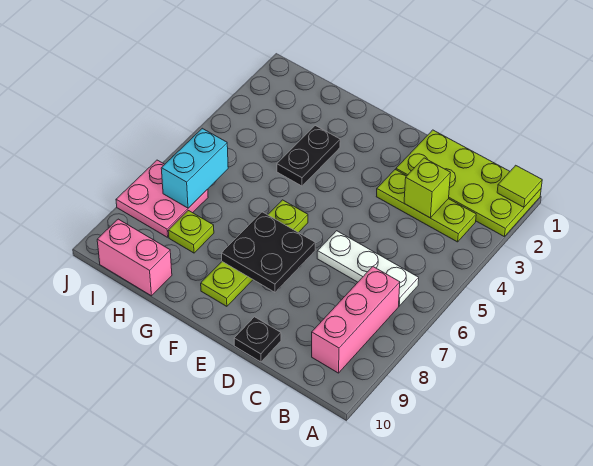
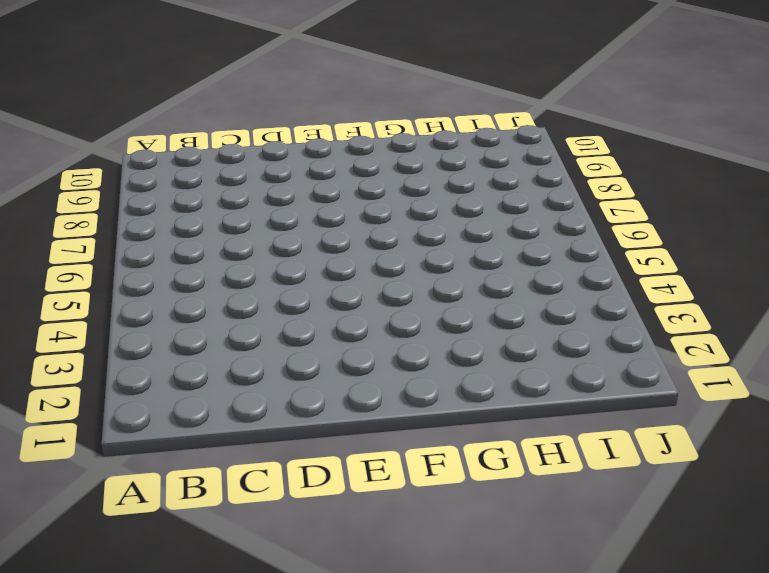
none -> lime 2x4 plate [396,130,541,237]
none -> lime 1x3 plate [376,170,476,242]
none -> white 1x3 plate [317,231,419,306]

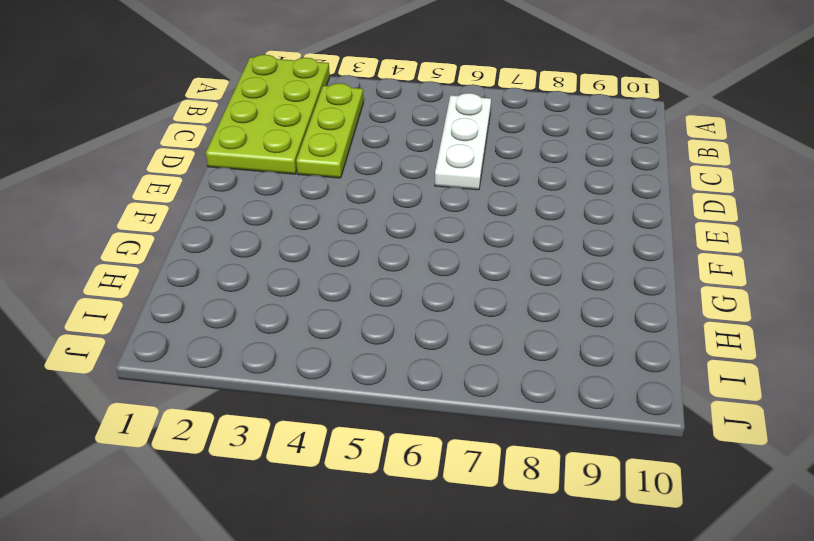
none -> pink 1x3 brick [312,267,400,373]
none -> black 1x1 plate [234,317,281,362]
none -> lime 1x4 plate [201,200,308,306]

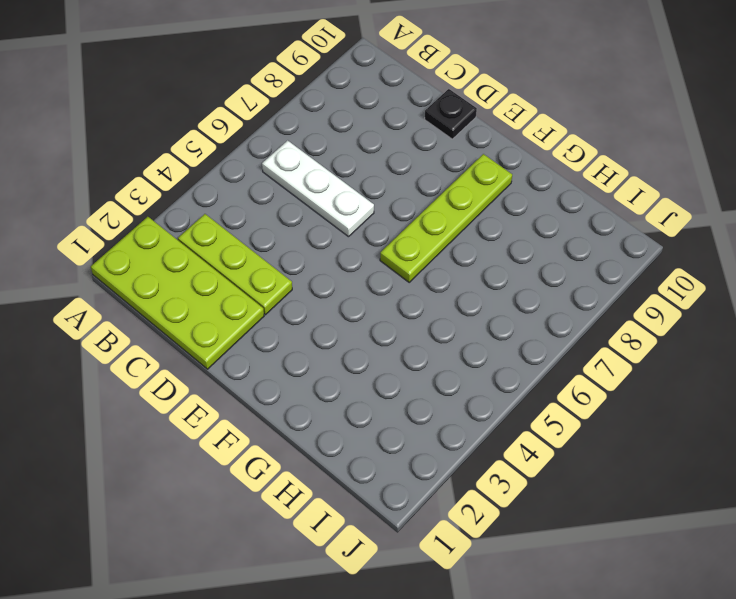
none -> pink 1x3 brick [312,267,400,373]
none -> black 1x2 plate [277,126,340,186]
none -> lime 1x1 plate [168,211,214,253]

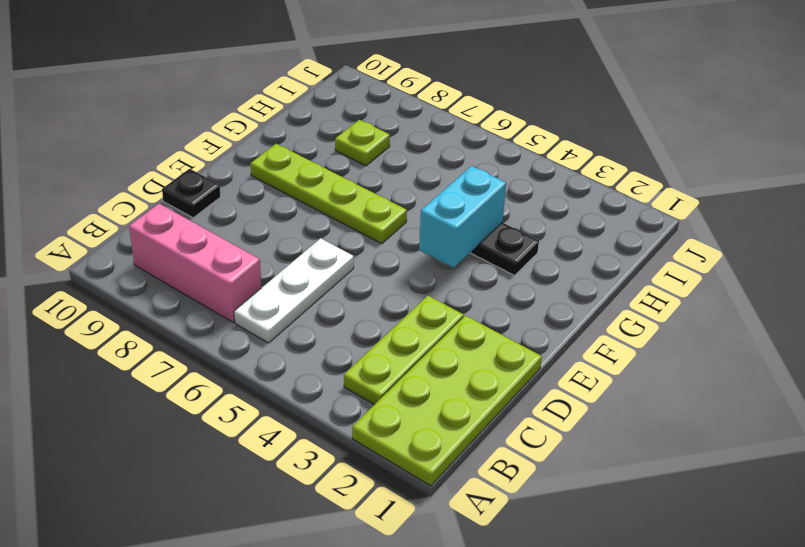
cyan 1x2 brick [419,166,506,268] -> cyan 1x2 brick turned to [161,128,228,208]
none -> pink 1x2 brick [97,219,172,296]
none -> pink 2x2 plate [116,160,208,237]
none -> lime 1x1 tile [497,165,542,207]

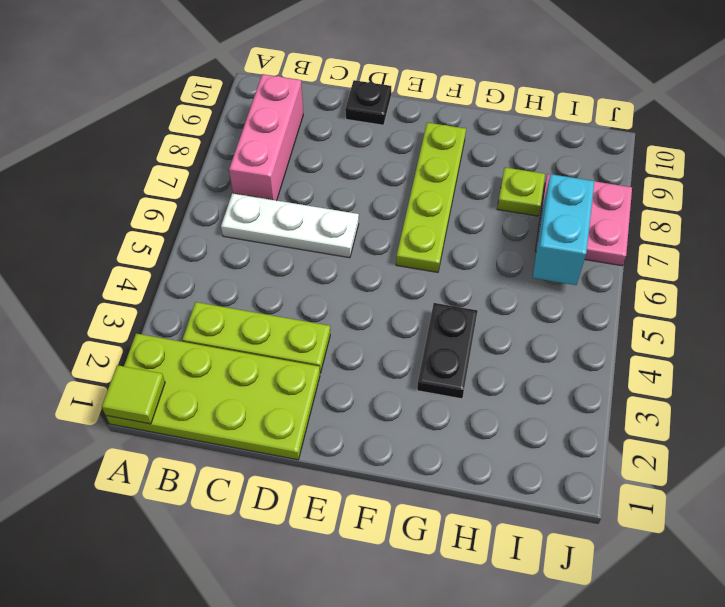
none -> pink 1x2 brick [97,219,172,296]
none -> lime 1x1 brick [404,158,450,218]
none -> black 2x2 plate [222,212,315,292]

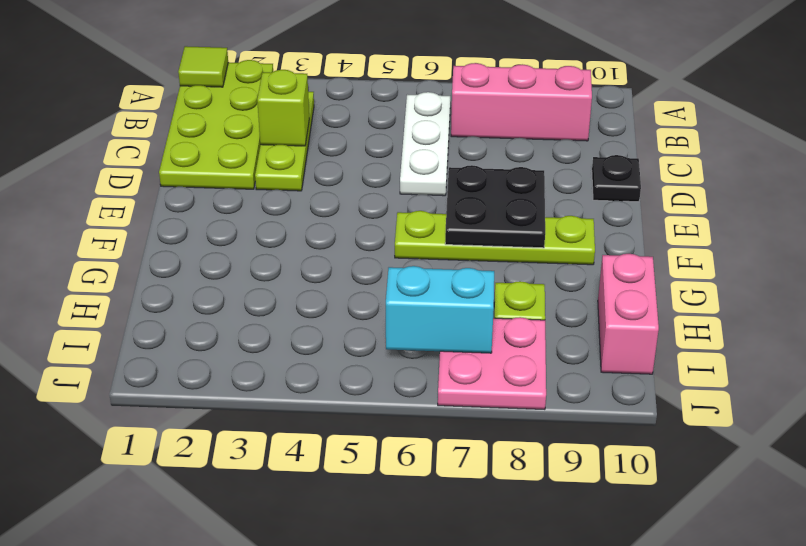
none -> black 1x2 plate [277,126,340,186]

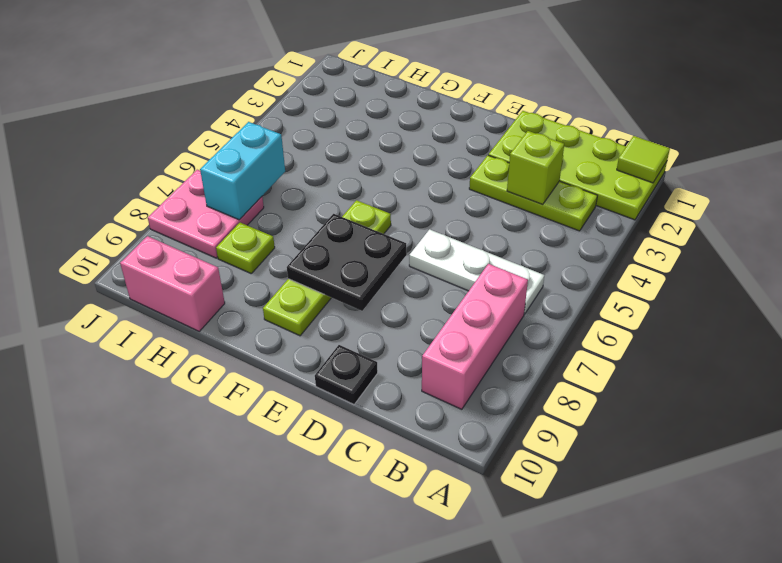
none -> black 1x2 plate [277,126,340,186]

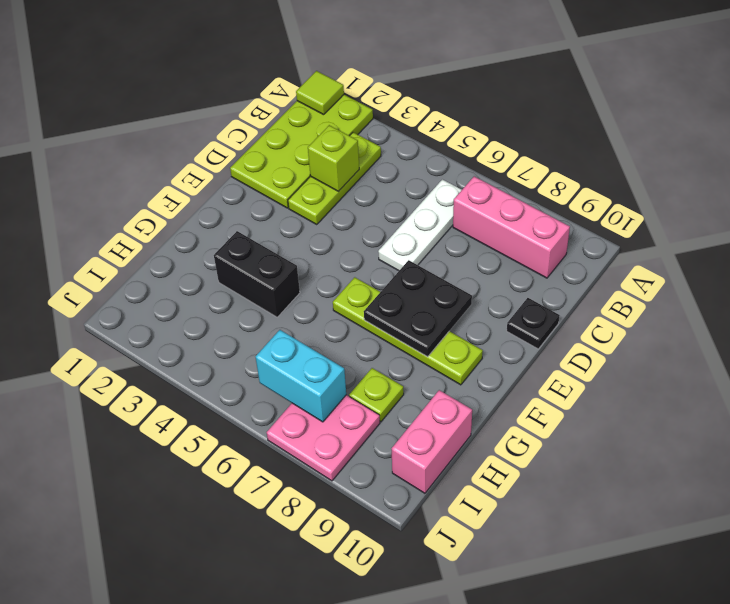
black 1x2 brick [214,231,300,317] -> black 1x2 plate [277,126,340,186]

